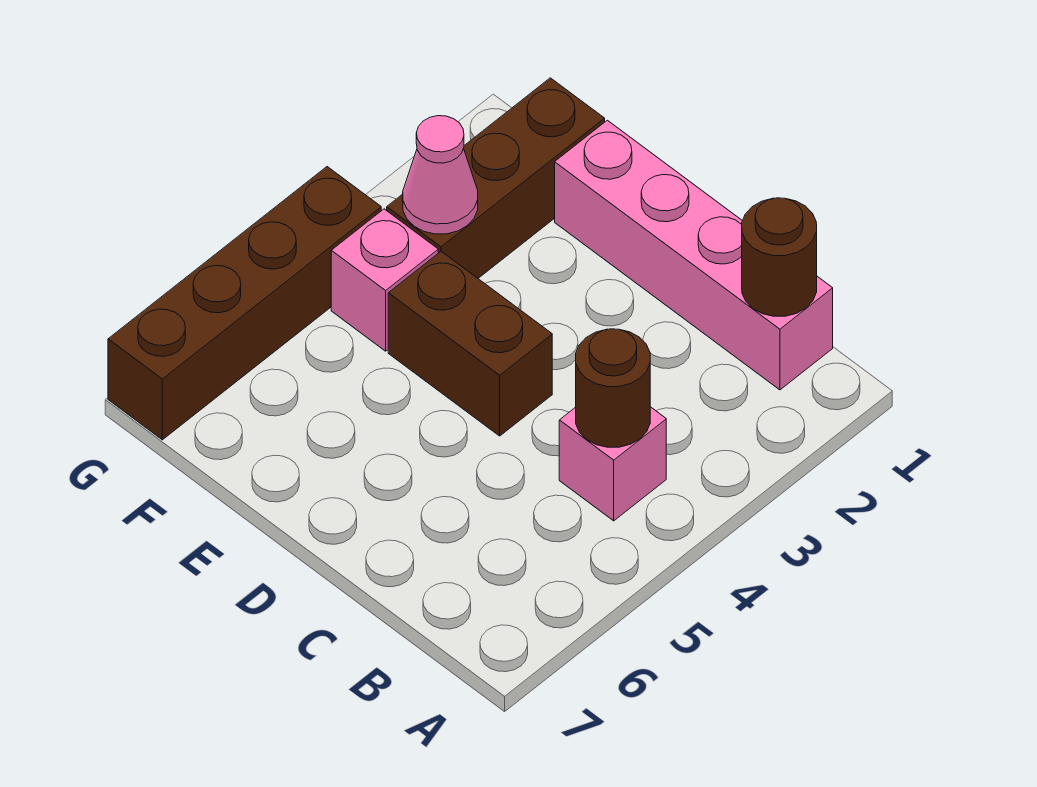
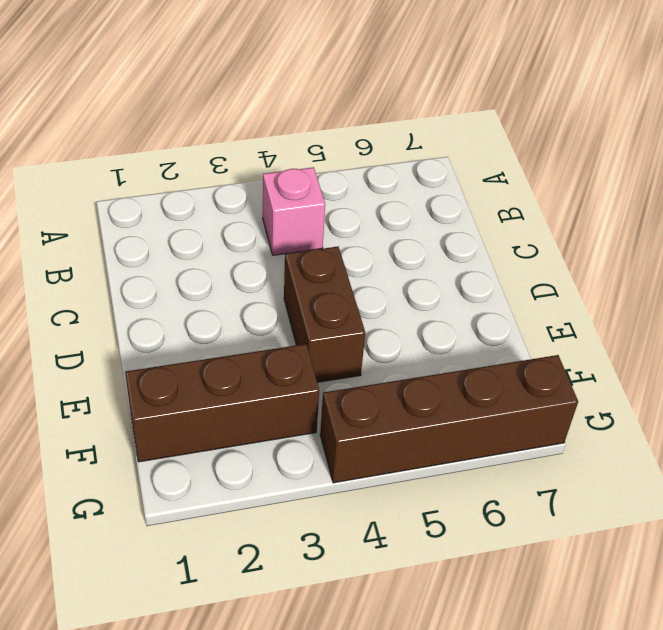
none -> pink 1x4 brick [555,120,833,390]
none -> pink 1x1 brick [331,209,438,351]

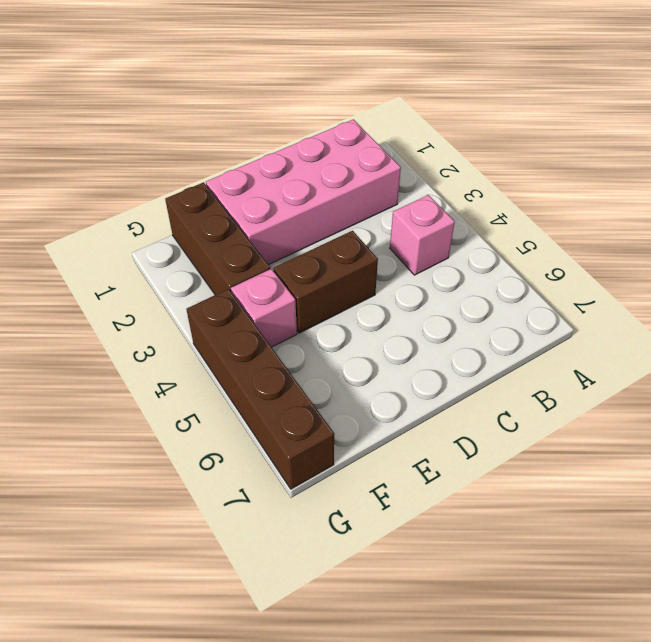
pink 2x4 brick [206,119,401,265] -> pink 1x4 brick [555,120,833,390]
none -> brown 1x1 round brick [742,198,817,316]
none -> brown 1x1 round brick [576,329,650,447]

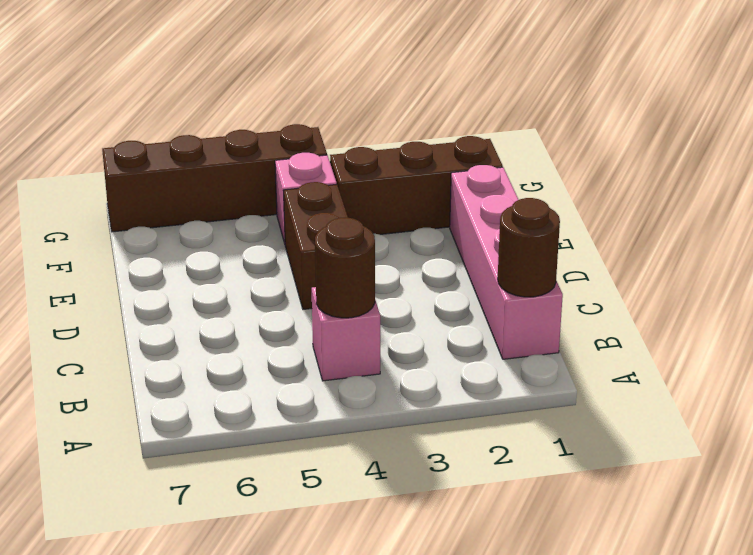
none -> pink 1x1 cone [403,116,478,234]

